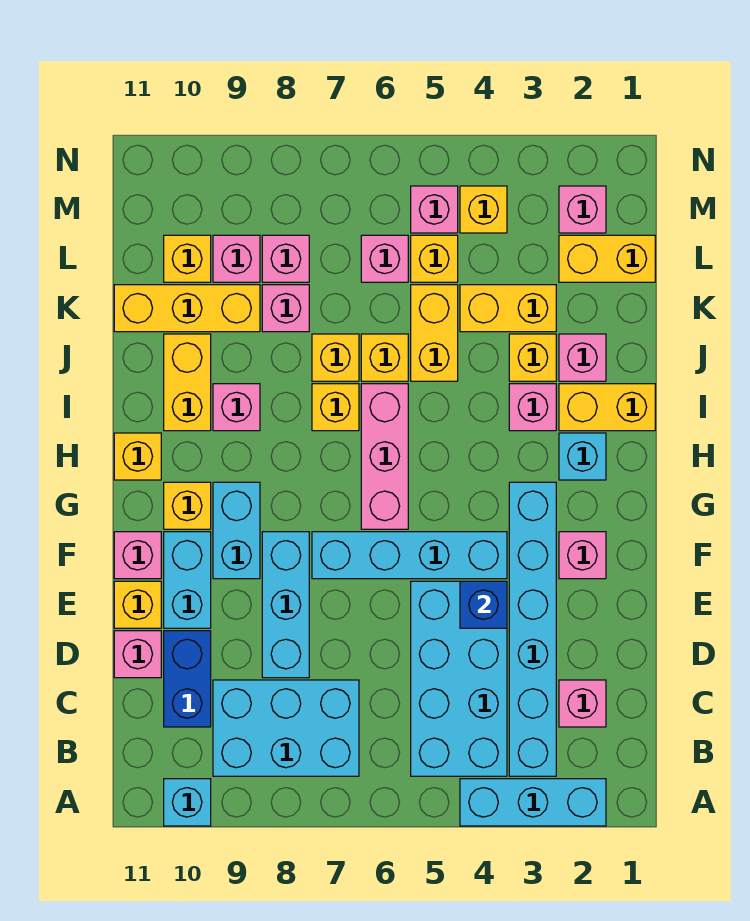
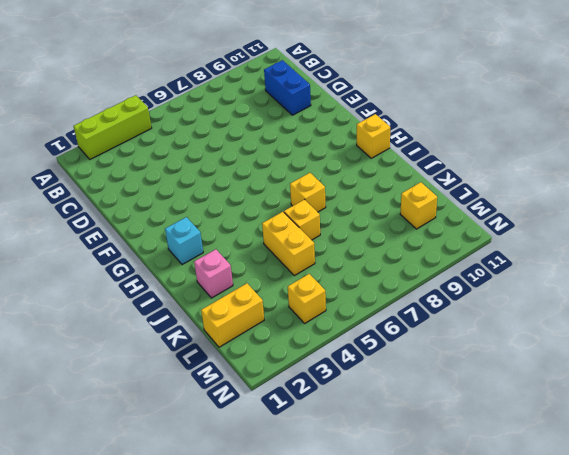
lime 1x3 brick [73,95,152,159] -> cyan 1x3 brick [460,779,606,826]
none -> cyan 1x1 brick [164,779,211,826]
none -> cyan 1x6 brick [509,482,556,776]
none -> cyan 2x4 brick [411,581,507,776]
none -> cyan 2x3 brick [213,680,359,776]

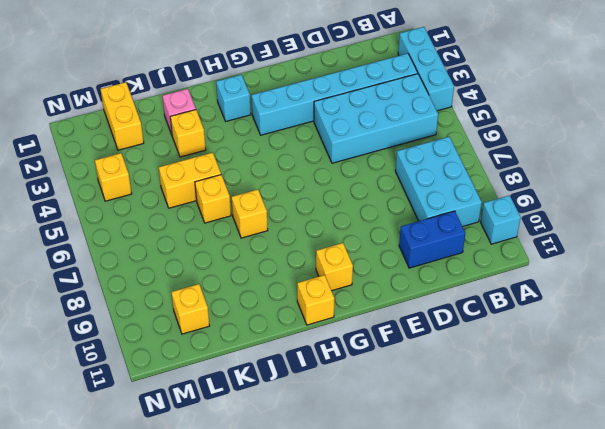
none -> pink 1x1 brick [559,680,606,727]
none -> cyan 1x3 brick [262,532,309,678]
none -> pink 1x1 brick [114,631,161,678]
none -> cyan 1x2 brick [164,532,211,628]

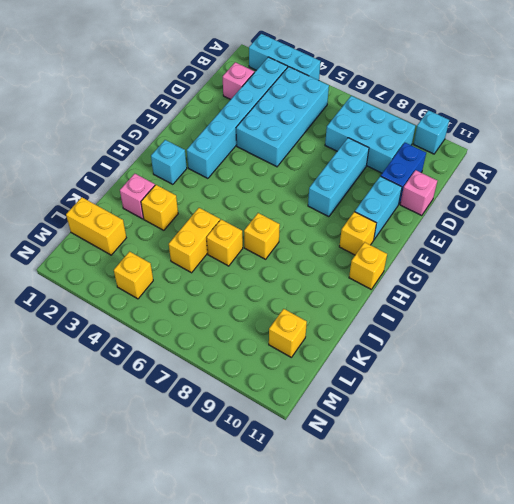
none -> yellow 1x1 brick [114,581,161,628]
none -> pink 1x1 brick [559,532,606,579]
none -> cyan 1x4 brick [312,532,507,579]
none -> cyan 1x2 brick [213,482,260,579]

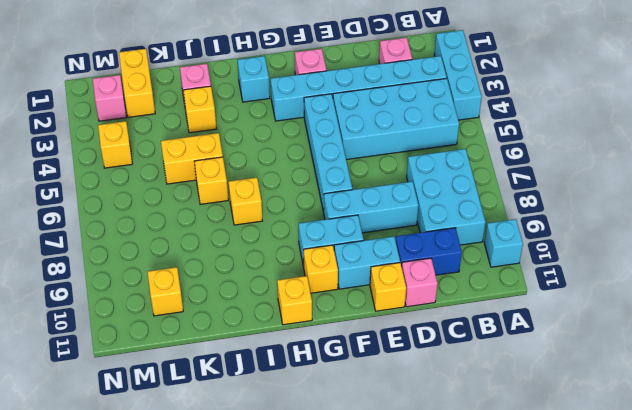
none -> pink 1x1 brick [114,532,161,579]
none -> pink 1x3 brick [361,384,408,529]
none -> yellow 1x2 brick [559,384,655,431]
none -> pink 1x1 brick [509,384,556,431]

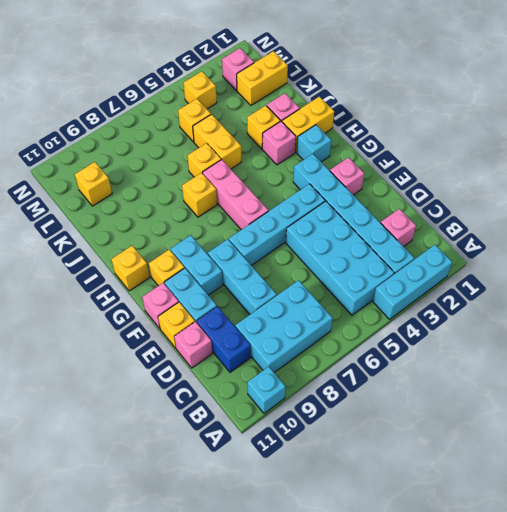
none -> pink 1x1 brick [213,384,260,431]
none -> yellow 1x2 brick [164,334,211,431]
none -> yellow 1x1 brick [312,334,359,381]
none -> yellow 1x2 brick [460,285,556,332]

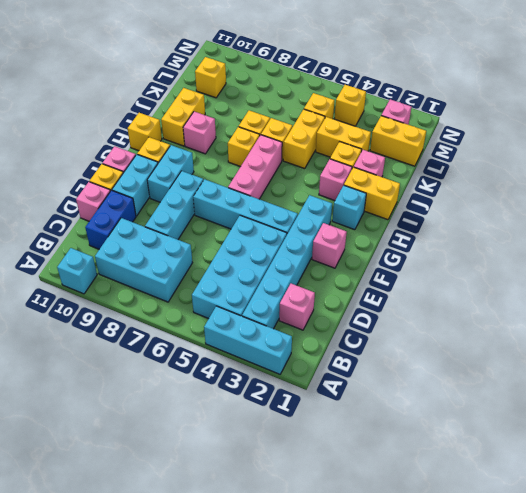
none -> pink 1x1 brick [262,285,309,332]
none -> yellow 1x3 brick [114,285,260,332]
none -> pink 1x1 brick [361,235,408,282]
none -> pink 1x1 brick [262,235,309,282]

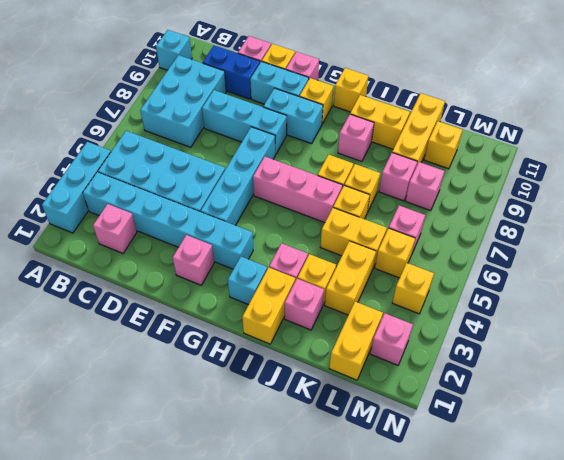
none -> pink 1x1 brick [213,235,260,282]
none -> pink 1x1 brick [411,186,458,233]
none -> blue 1x1 brick [460,581,507,628]

